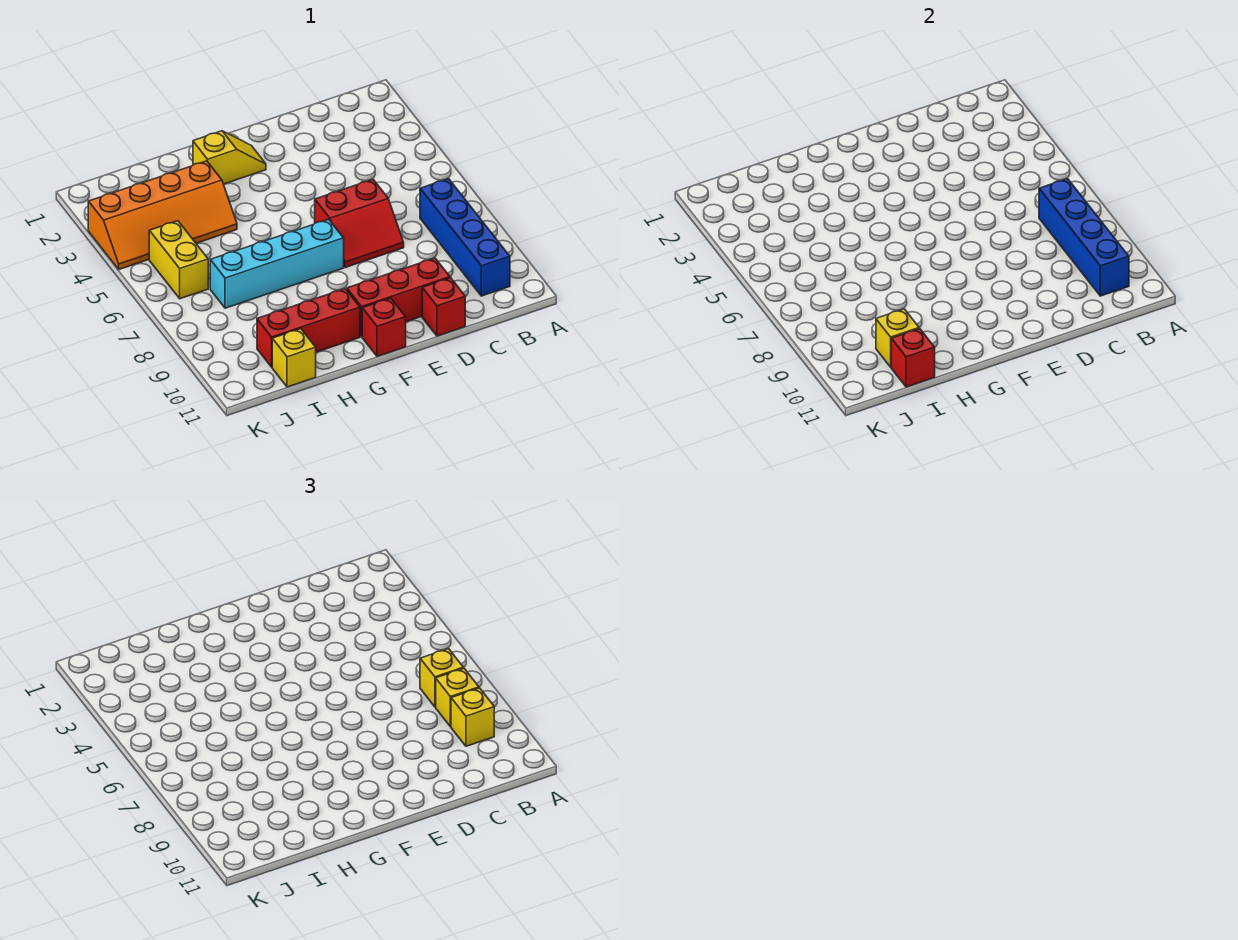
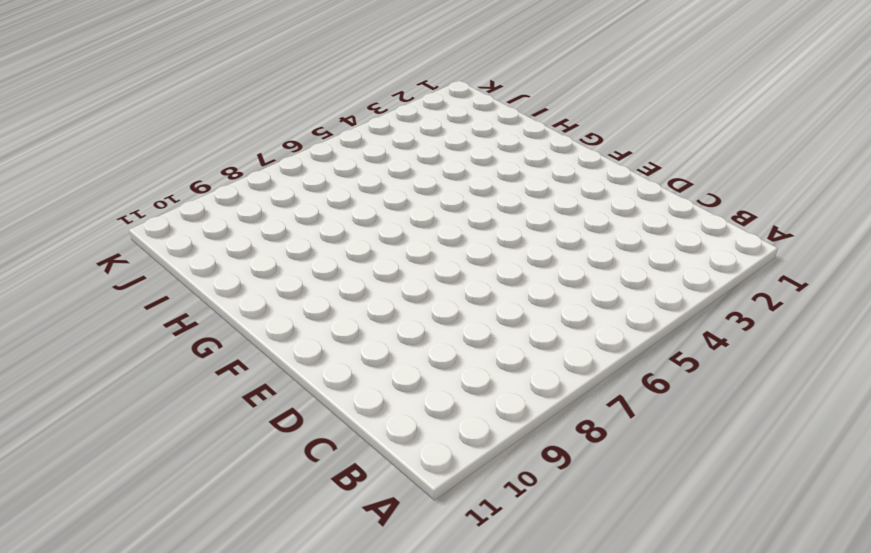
none -> blue 1x4 brick [420,179,510,296]
none -> red 2x2 slope [315,179,404,268]
none -> red 1x3 brick [347,258,450,337]

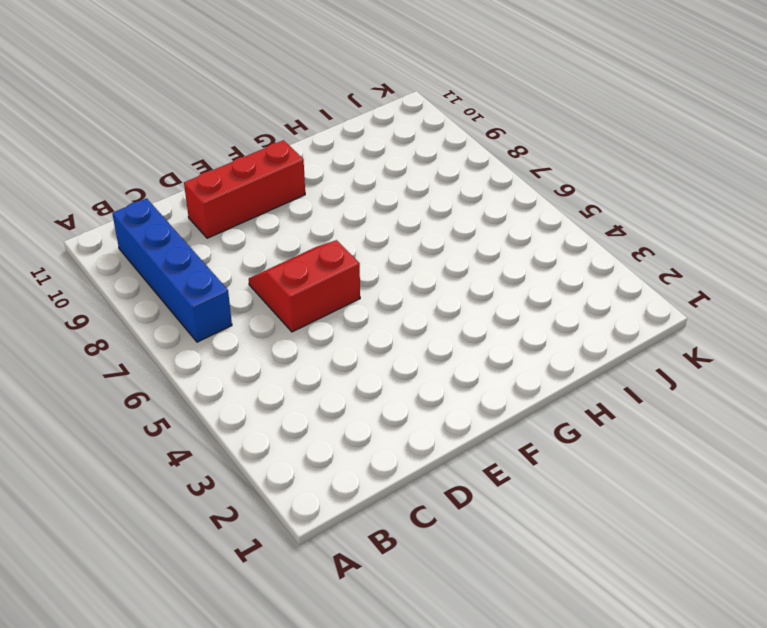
none -> red 1x1 brick [422,278,465,336]
none -> yellow 1x2 slope [193,131,266,184]
none -> cyan 1x4 brick [210,219,344,308]

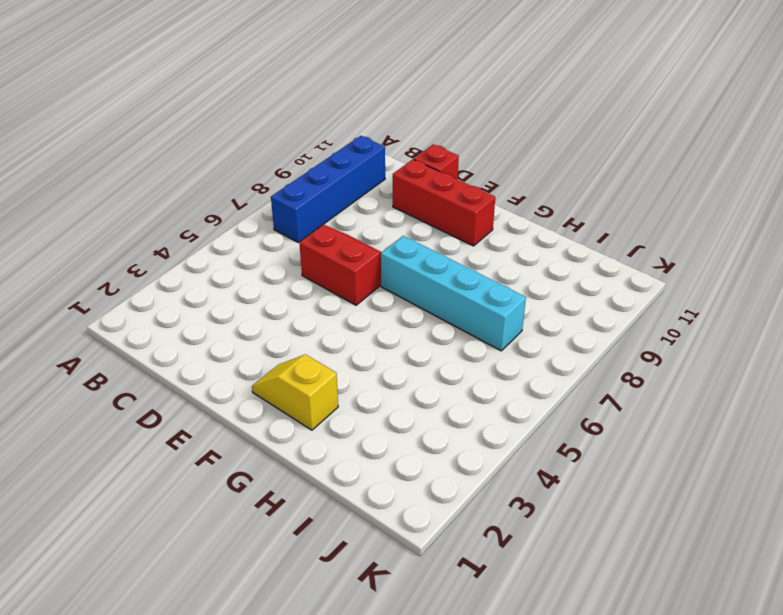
none -> red 1x1 brick [362,298,406,356]
none -> red 1x3 brick [257,289,360,367]
none -> orange 2x4 slope [88,161,237,269]

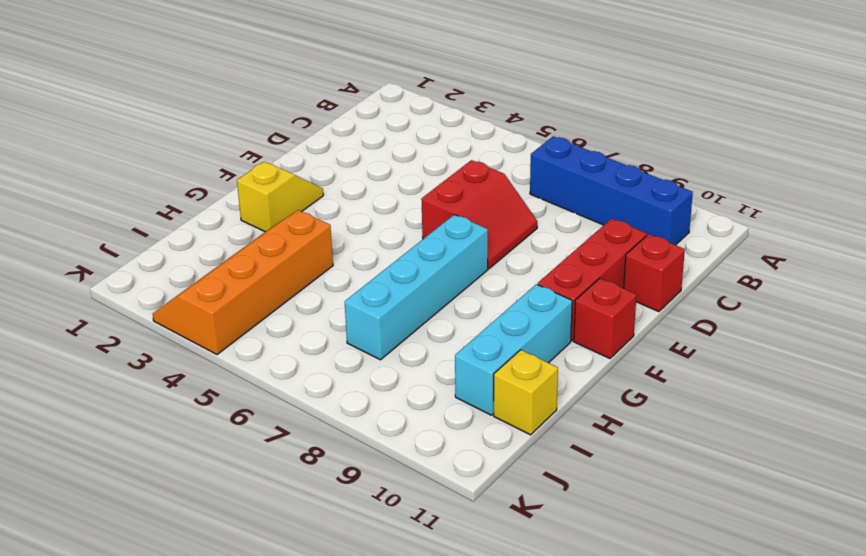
cyan 1x3 brick [455,284,572,415] -> red 1x3 brick [257,289,360,367]
orange 2x4 slope [153,210,333,355] -> orange 2x4 slope turned to [88,161,237,269]
none -> yellow 1x2 brick [149,221,208,299]
none -> blue 1x4 brick [1039,179,1129,296]
none -> yellow 1x1 brick [876,309,919,367]

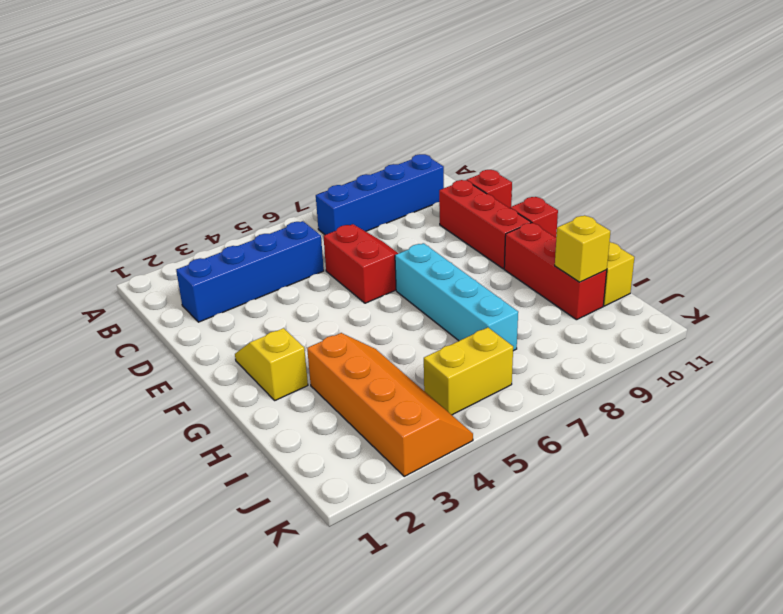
blue 1x4 brick [176,221,324,322] -> blue 1x4 brick moved to [1039,179,1129,296]
none -> red 1x1 brick [891,329,935,387]
none -> yellow 1x1 brick [420,649,463,707]
none -> yellow 1x1 brick [436,668,479,727]

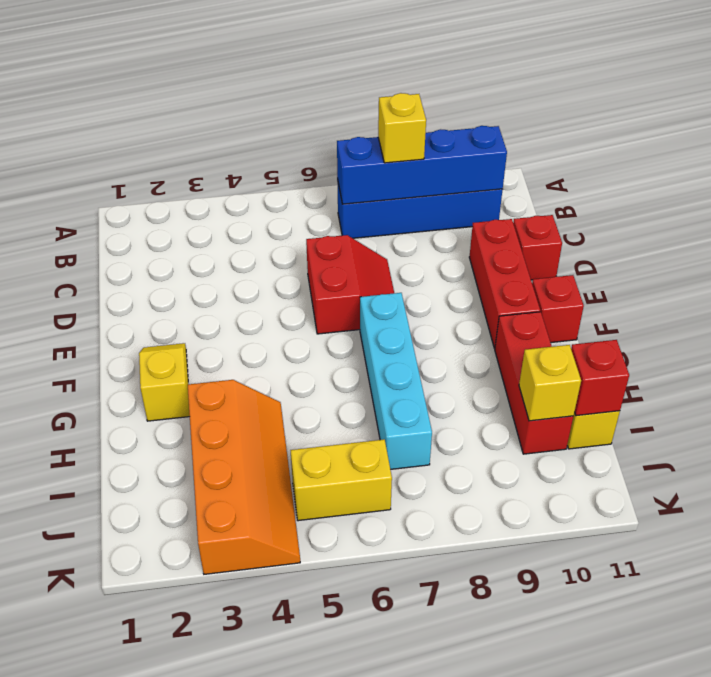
none -> yellow 1x1 brick [420,649,463,707]
none -> yellow 1x1 brick [451,688,494,746]

